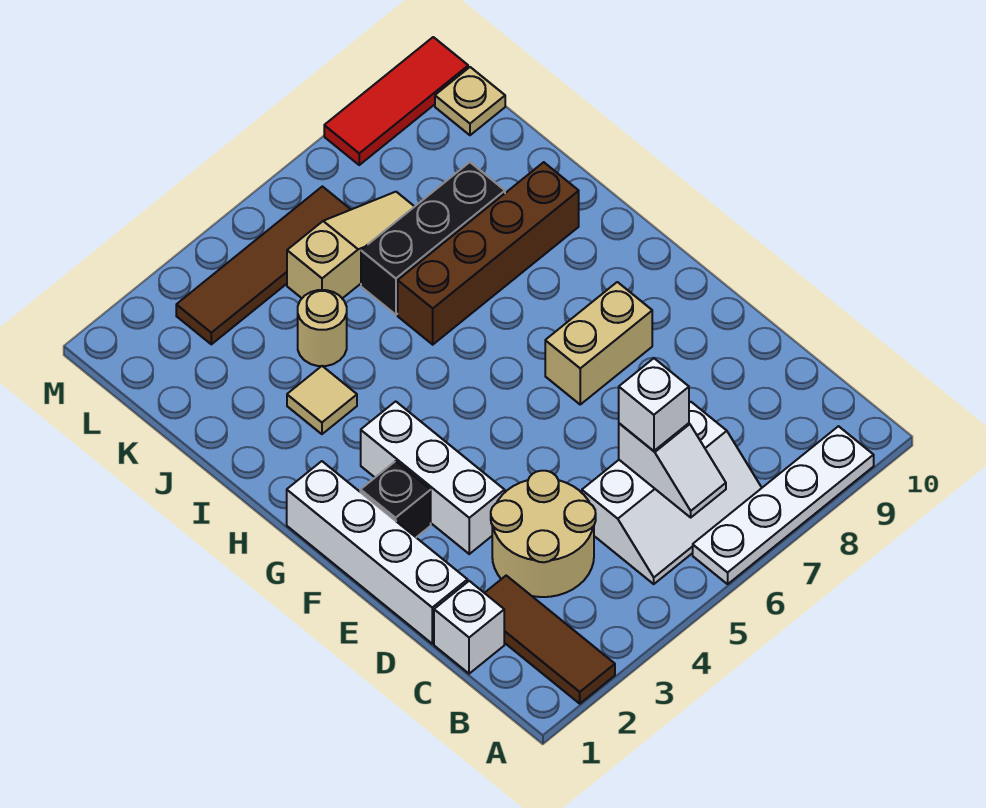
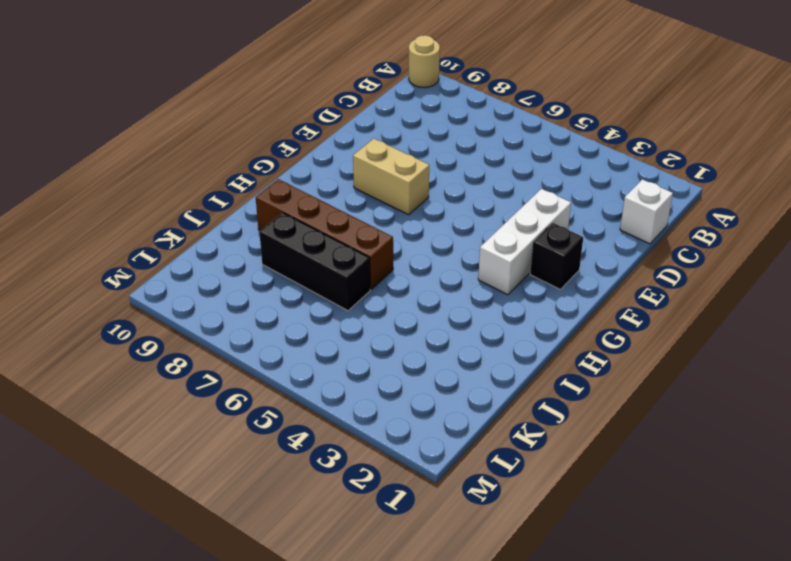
tan 1x1 round brick [409,35,440,88] -> tan 1x1 round brick moved to [298,290,347,366]
none -> brown 1x3 tile [485,576,615,704]
none -> white 1x4 plate [693,426,874,584]
none -> white 2x3 slope [582,402,762,584]

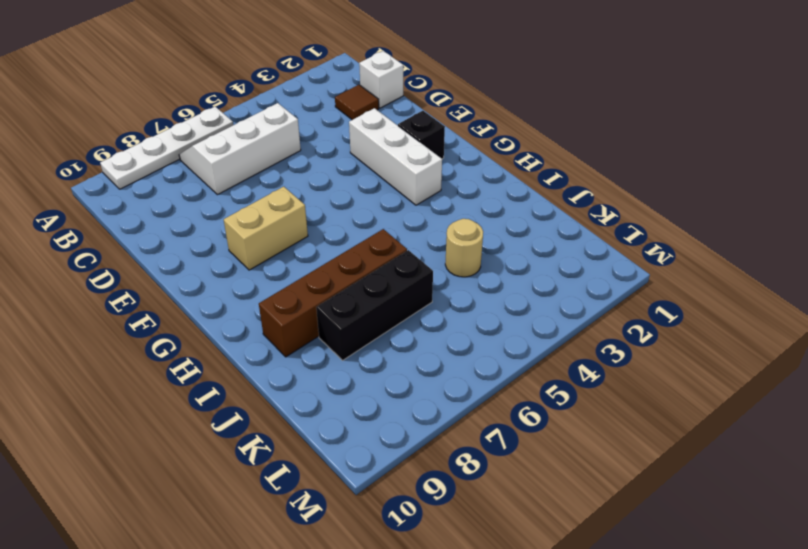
brown 1x1 tile [335,85,379,120] -> brown 1x3 tile [485,576,615,704]
none -> tan 2x2 round brick [491,471,596,597]
none -> white 1x4 brick [287,461,467,644]
none -> tan 1x1 tile [287,366,357,434]

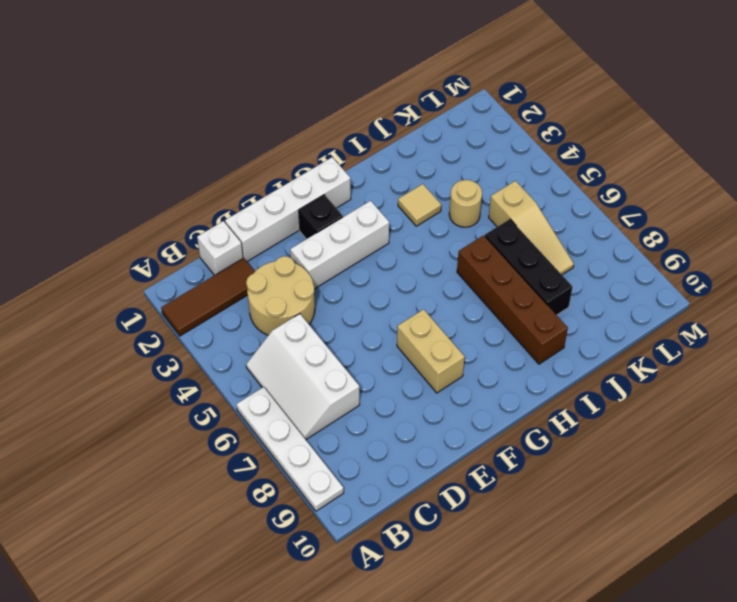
none -> brown 1x4 tile [176,186,351,344]
none -> tan 1x1 plate [435,67,505,135]
none -> red 1x3 tile [324,37,468,165]

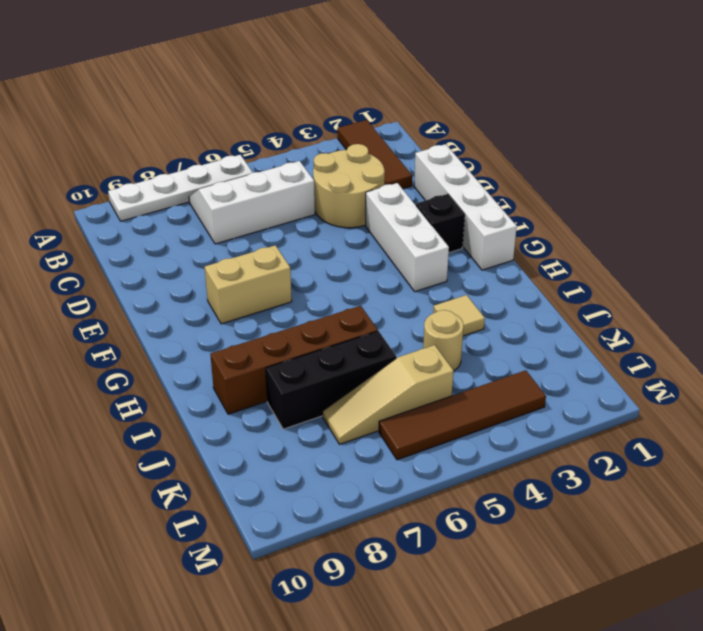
none -> white 1x1 brick [434,581,504,674]
none -> tan 1x1 plate [435,67,505,135]
none -> red 1x3 tile [324,37,468,165]

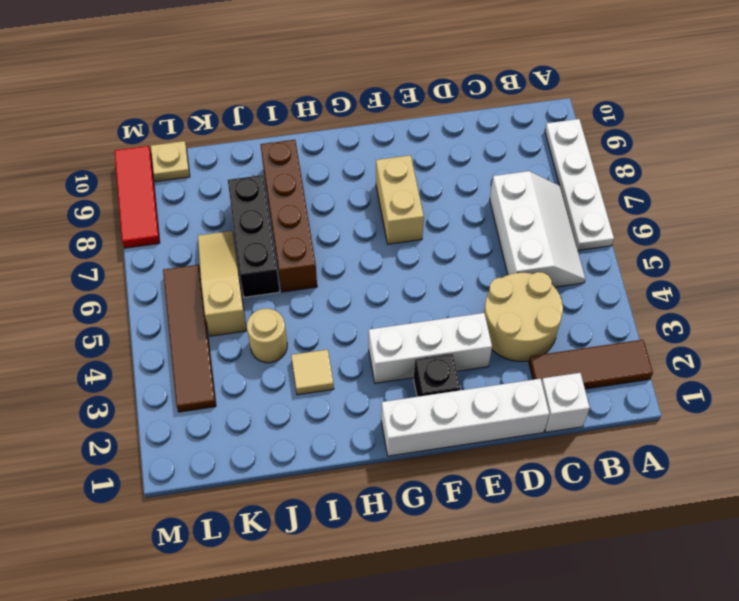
none -> white 1x2 slope [619,423,726,517]
none -> white 1x1 brick [619,358,689,451]

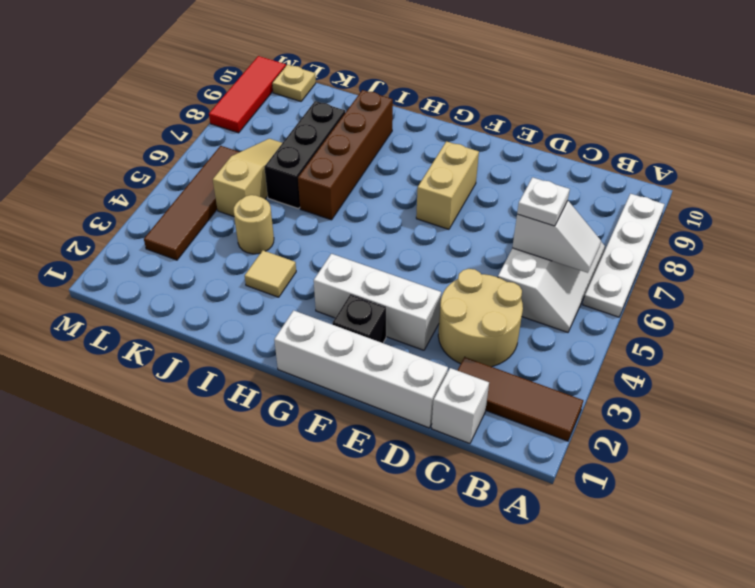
white 1x1 plate [517,177,570,226] -> white 1x1 brick [619,358,689,451]

